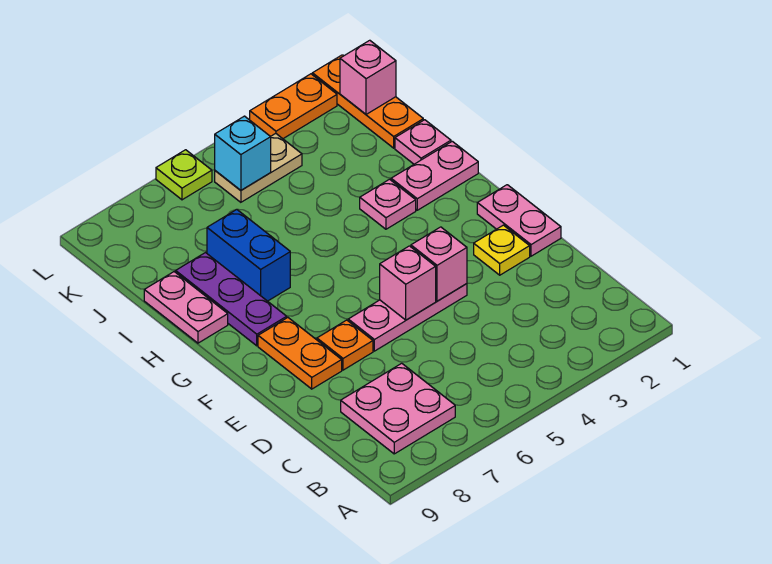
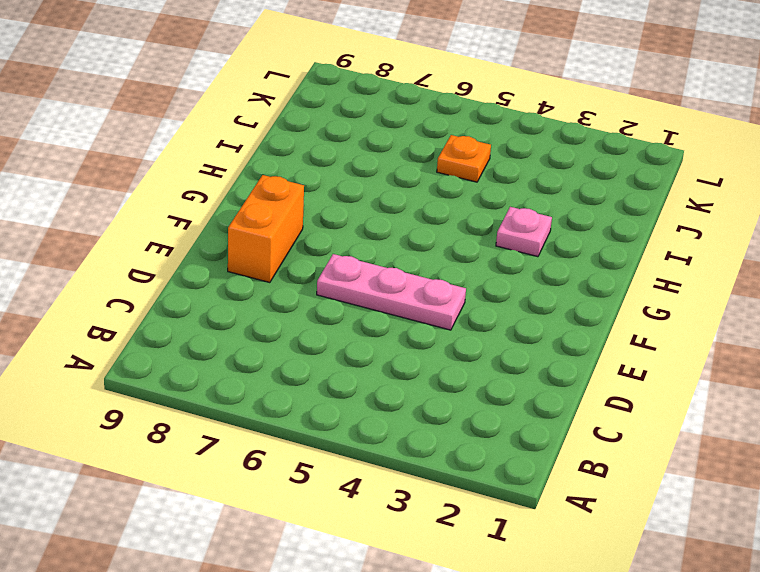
orange 1x2 brick [228,175,304,283] -> orange 1x2 plate [258,318,342,389]
orange 1x1 plate [437,135,491,182] -> orange 1x1 plate moved to [317,320,373,370]
none -> pink 2x2 plate [341,363,455,454]
none -> pink 1x2 plate [477,185,561,256]
none -> yellow 1x1 plate [474,225,530,275]

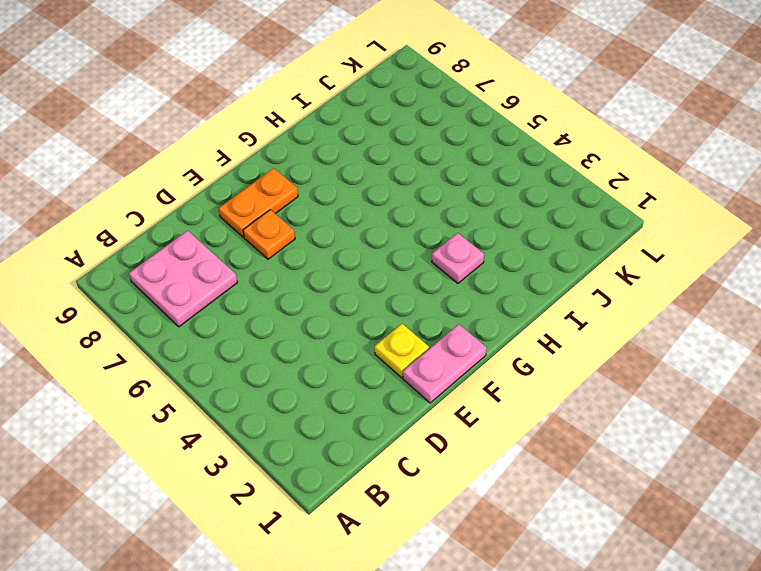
none -> pink 1x3 plate [348,284,467,351]
none -> purple 1x3 plate [176,253,287,346]
none -> pink 1x2 plate [391,141,478,210]

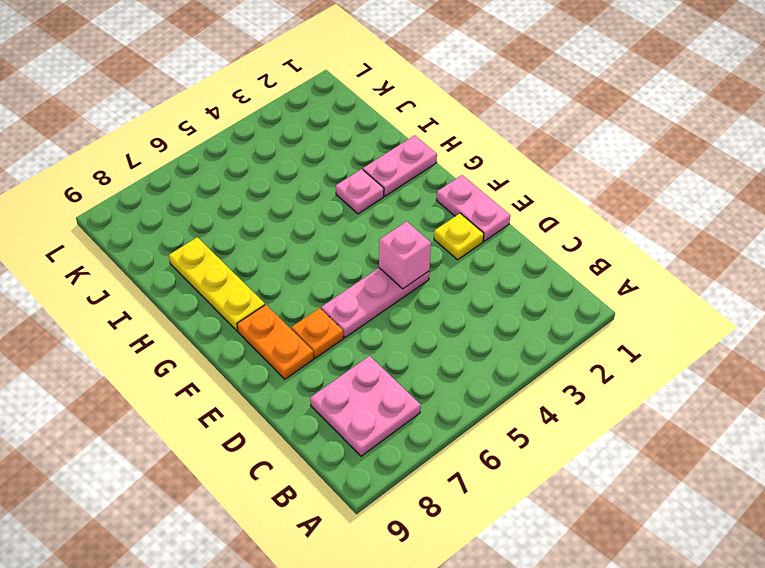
yellow 1x3 plate [169,237,265,331] -> purple 1x3 plate [176,253,287,346]
none -> blue 1x2 brick [207,209,290,301]
none -> pink 1x2 plate [144,272,228,343]
none -> pink 1x1 plate [395,120,451,164]

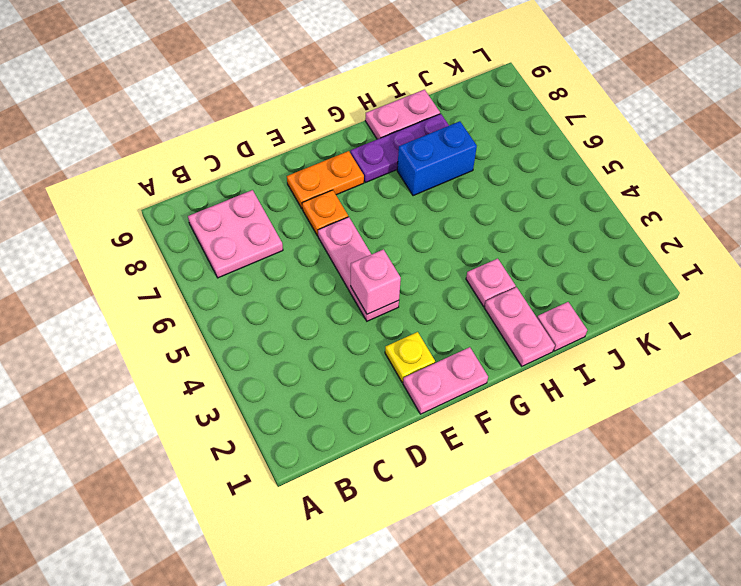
none -> orange 1x3 plate [312,55,423,148]
none -> tan 1x2 plate [215,133,302,202]
none -> orange 1x2 plate [250,74,337,139]

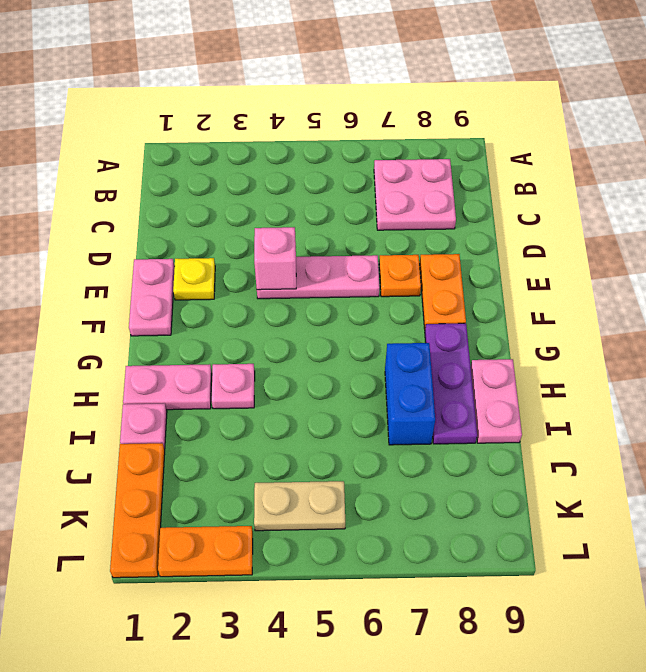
none -> lime 1x1 plate [156,150,212,200]
none -> pink 1x1 brick [380,246,436,320]
none -> pink 1x1 brick [340,40,396,114]

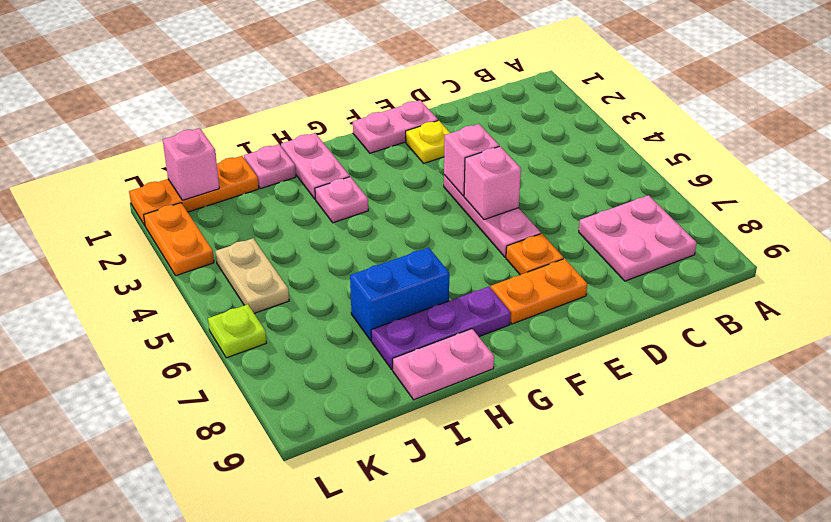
none -> cyan 1x1 brick [215,116,271,190]

